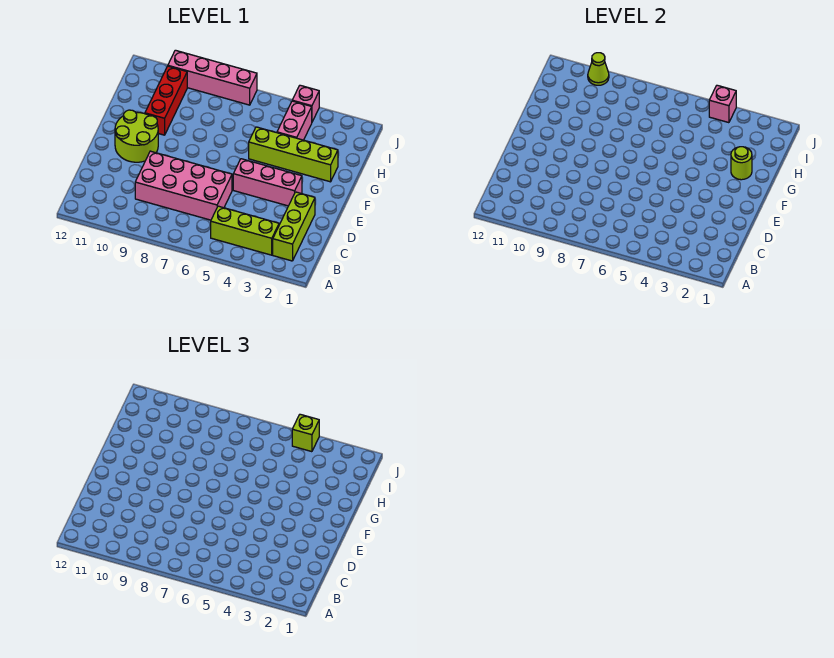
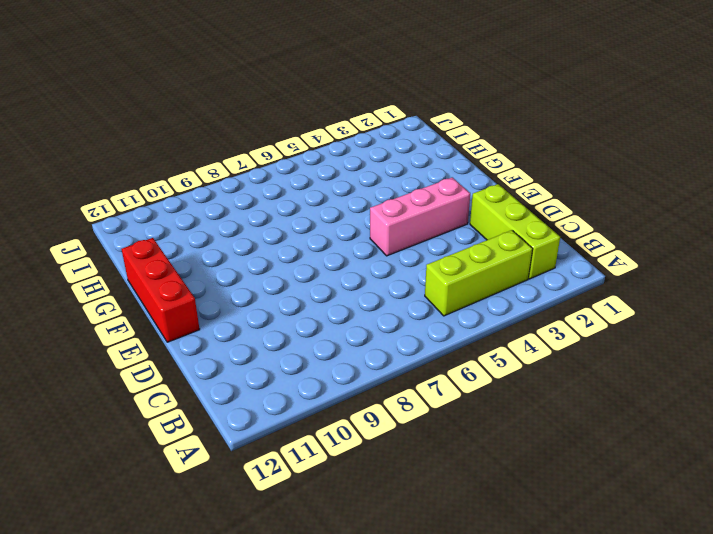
red 1x3 brick [122,238,200,342] -> red 1x3 brick moved to [145,66,187,135]
none -> pink 2x4 brick [135,151,232,220]
none -> lime 2x2 round brick [115,110,158,162]
none -> lime 1x4 brick [249,127,338,182]

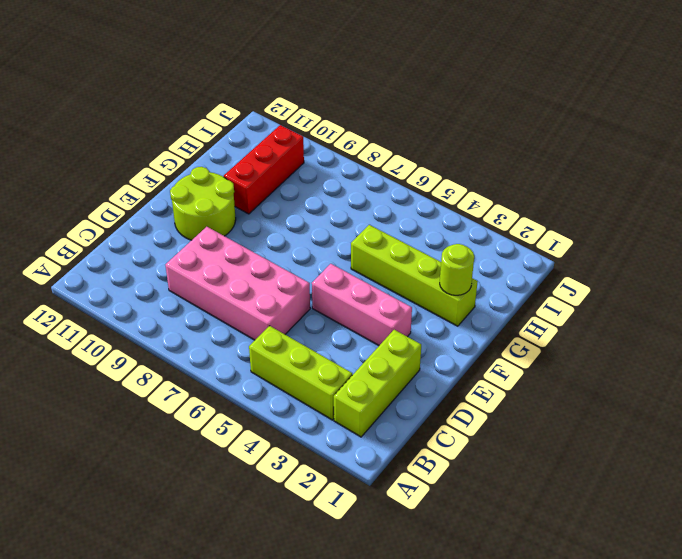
none -> pink 1x2 brick [277,101,312,140]
none -> pink 1x1 brick [292,85,319,122]
none -> pink 1x4 brick [168,50,257,105]

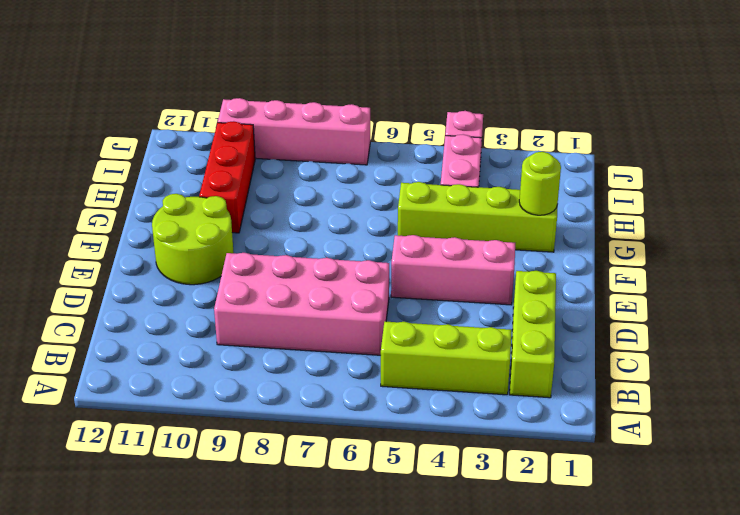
none -> pink 1x1 brick [709,85,736,123]
none -> lime 1x1 cone [588,53,609,85]
none -> lime 1x1 brick [292,414,319,452]

